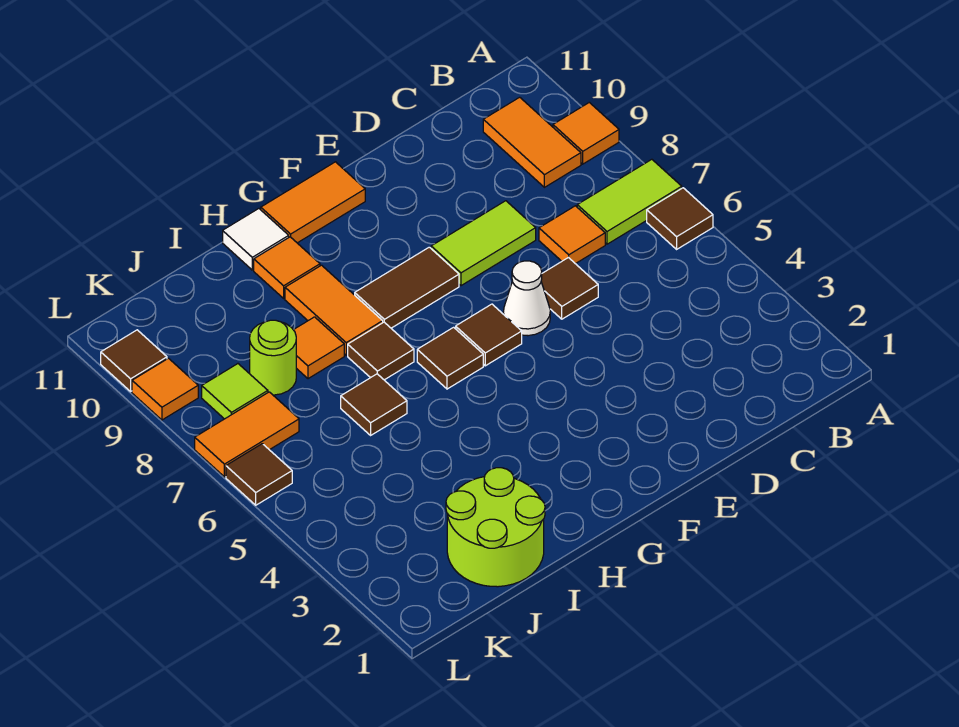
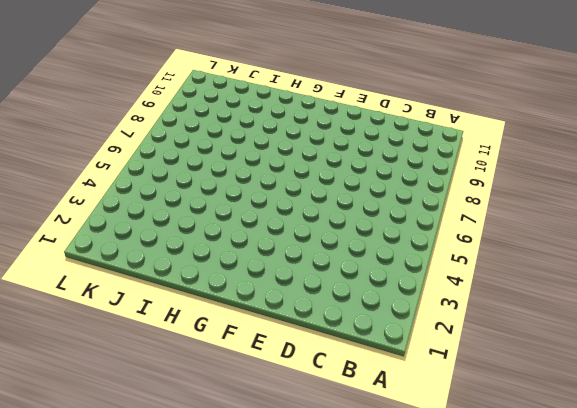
none -> brown 1x1 tile [647,188,713,249]
none -> lime 1x2 tile [577,159,682,244]
none -> orange 1x1 tile [553,102,619,164]

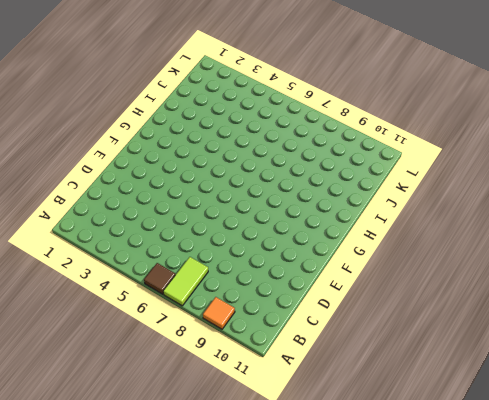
none -> orange 1x2 tile [483,97,581,187]
none -> orange 1x1 tile [539,206,605,264]
none -> brown 1x1 tile [541,257,598,319]

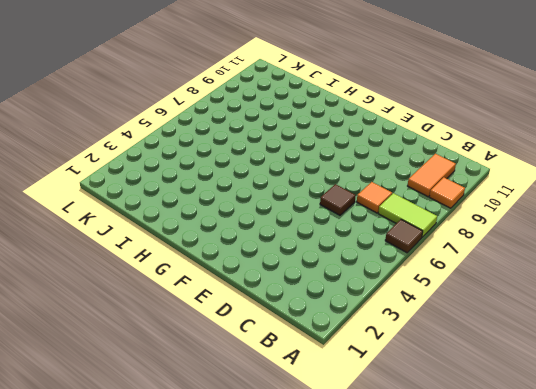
none -> lime 1x2 tile [431,201,536,286]
none -> white 1x1 cone [503,261,550,336]
none -> brown 1x1 tile [456,304,522,366]

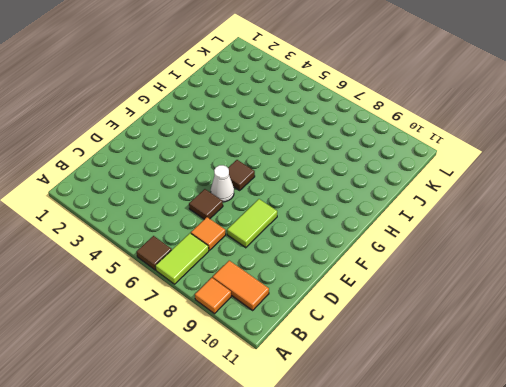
none -> brown 1x2 tile [355,247,459,328]
none -> orange 1x2 tile [261,162,365,243]
none -> brown 1x1 tile [417,327,483,389]

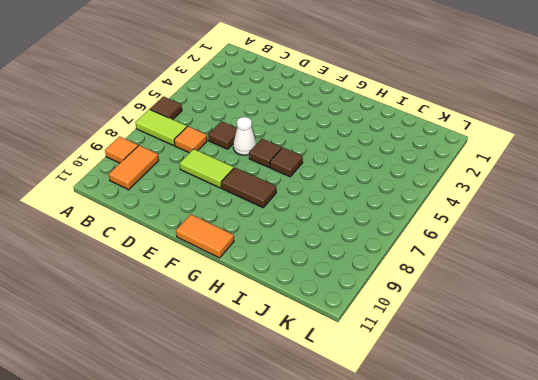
none -> brown 1x1 tile [348,322,414,380]
none -> orange 1x2 tile [285,265,383,355]
none -> orange 1x1 tile [254,237,320,298]

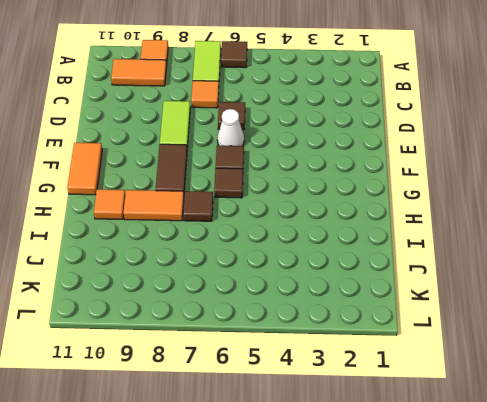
none -> white 1x1 tile [223,209,289,270]
none -> lime 2x2 round brick [446,468,545,587]
none -> brown 1x1 tile [341,374,407,435]

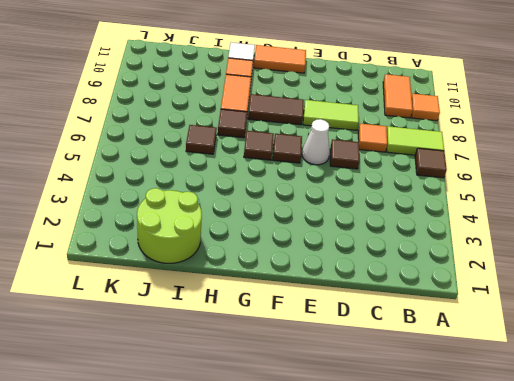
none -> orange 1x1 tile [294,317,344,379]
none -> lime 1x1 round brick [250,320,296,395]
none -> orange 1x2 tile [195,392,299,477]

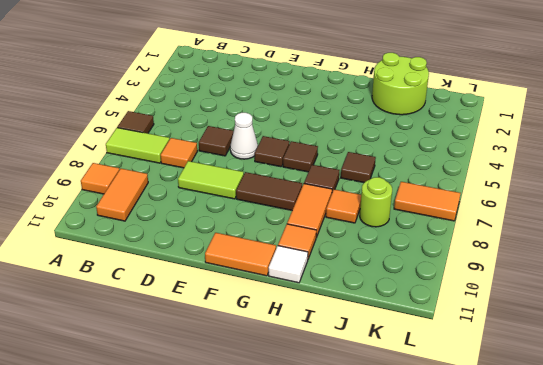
none -> lime 1x1 tile [202,364,268,419]
none -> brown 1x1 tile [226,444,292,505]
none -> orange 1x1 tile [132,358,198,420]

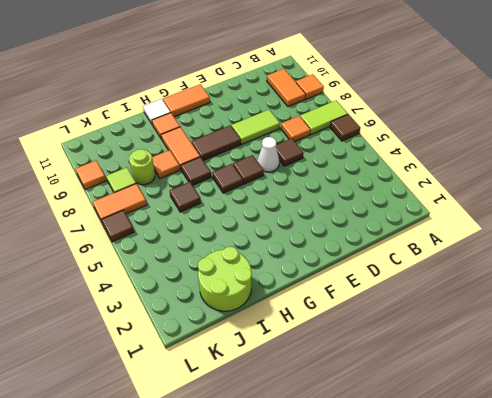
none -> brown 1x1 tile [101,330,167,391]

